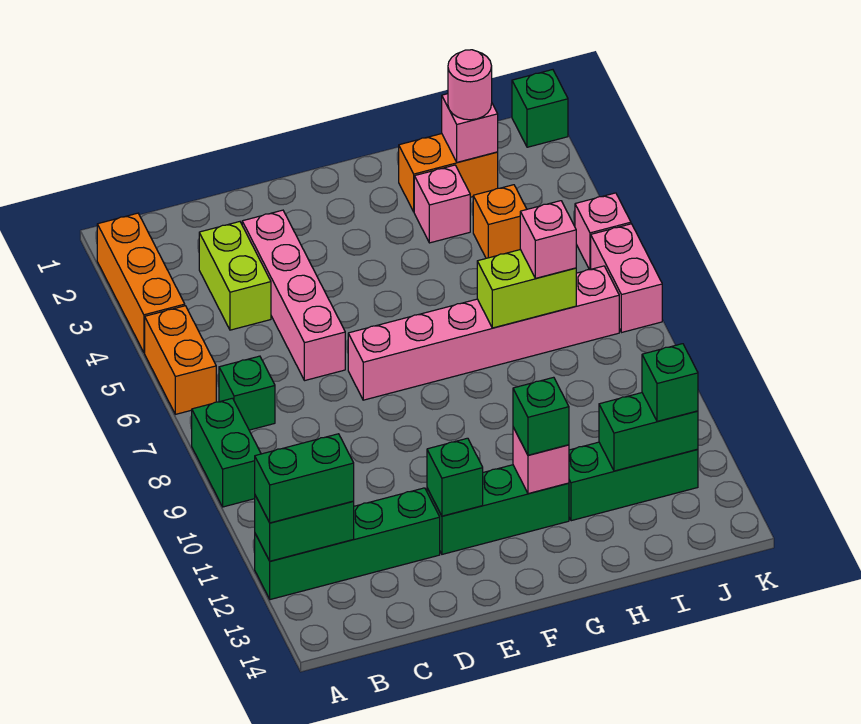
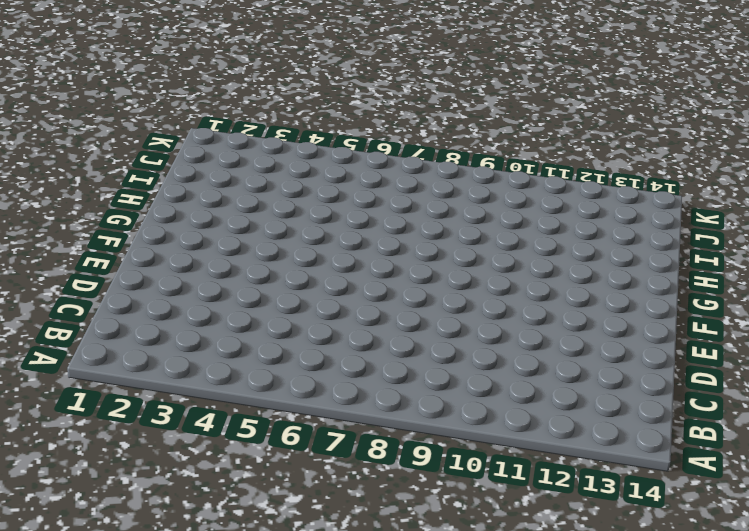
none -> orange 1x3 brick [97,213,185,353]
none -> orange 1x2 brick [145,306,216,414]
none -> green 1x2 brick [192,398,261,507]

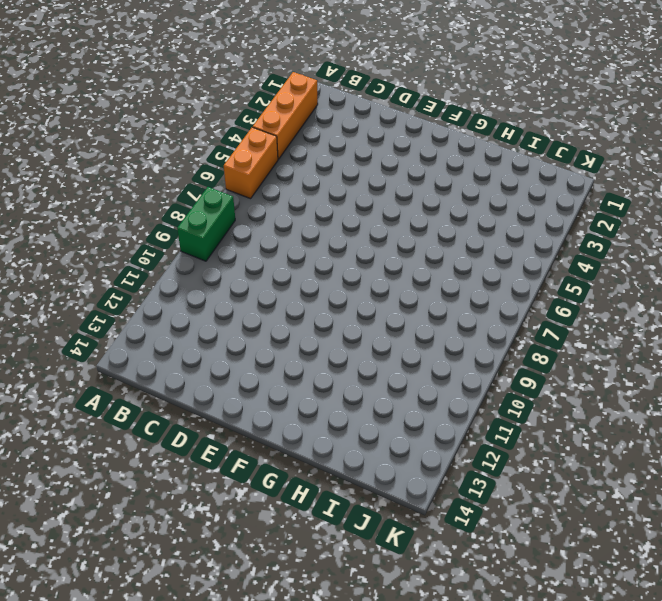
none -> green 1x4 brick [255,488,440,600]
none -> green 1x1 brick [219,356,275,430]
none -> lime 1x2 brick [199,222,271,330]

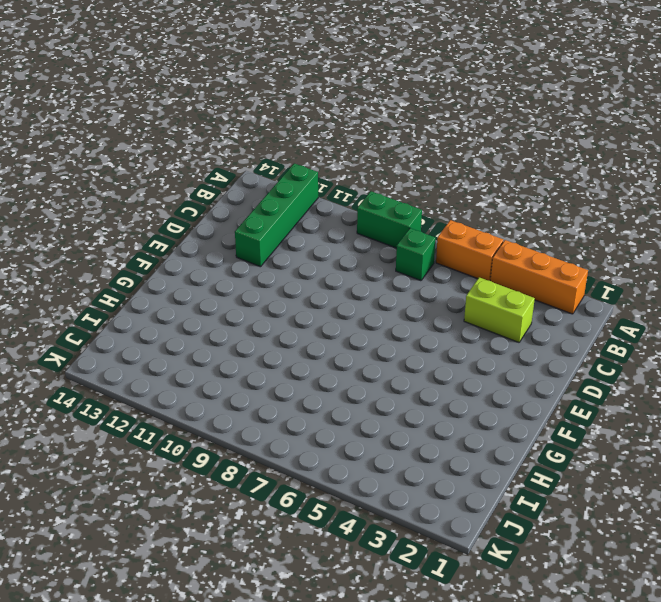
none -> pink 1x4 brick [242,210,345,381]
none -> pink 1x6 brick [348,266,619,400]
none -> green 1x3 brick [427,465,569,554]

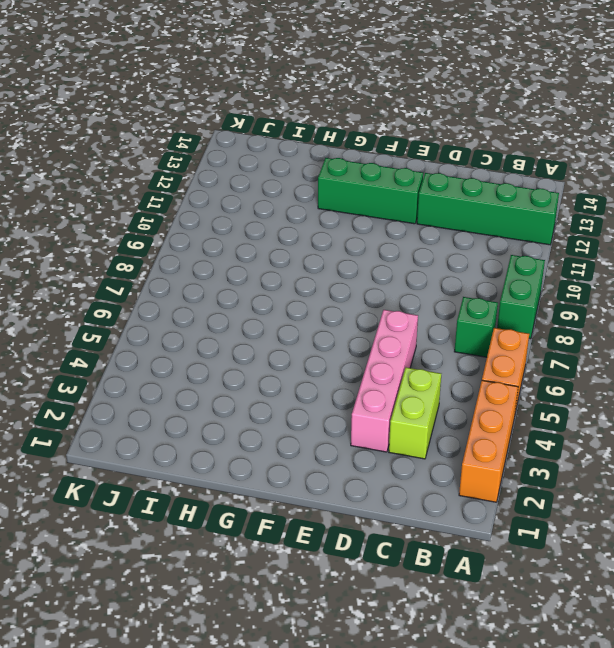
none -> pink 1x6 brick [348,266,619,400]
none -> orange 1x2 brick [399,134,498,212]
none -> pink 1x1 brick [414,165,470,243]

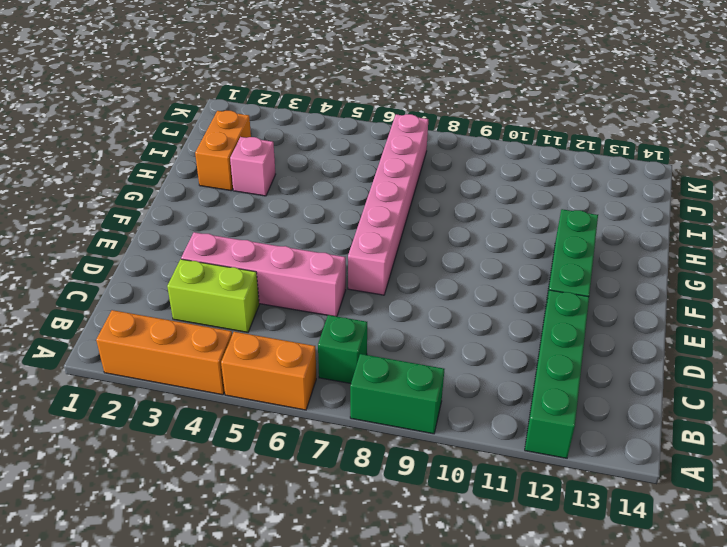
none -> green 1x3 brick [569,442,698,521]
none -> orange 1x1 brick [473,185,527,258]
none -> green 1x1 brick [512,70,568,147]

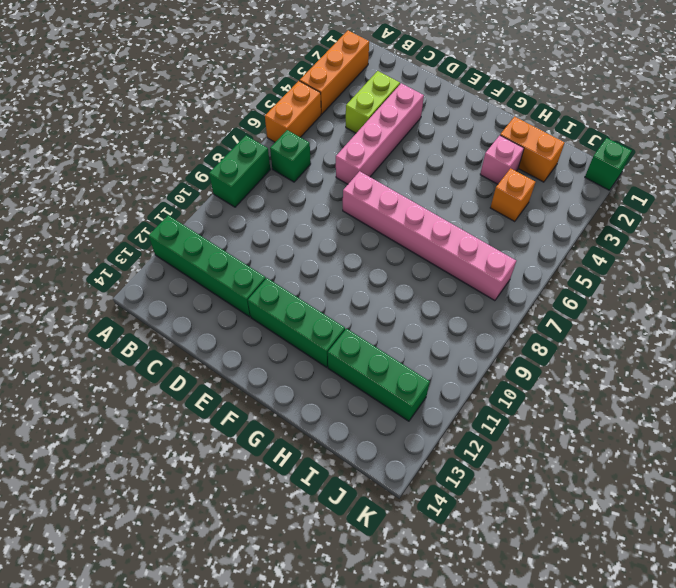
none -> pink 1x1 brick [575,193,631,270]
none -> pink 1x2 brick [591,224,662,332]
none -> green 1x2 brick [255,496,354,561]

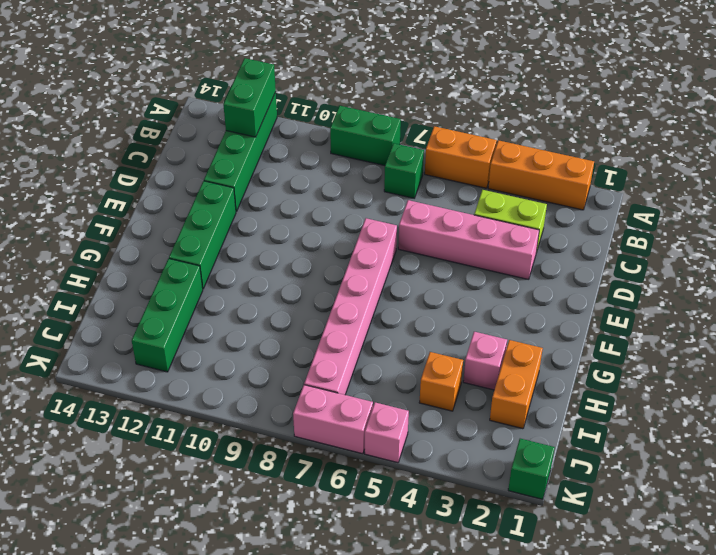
none -> green 1x1 brick [427,438,483,516]
none -> pink 1x1 brick [513,427,569,494]
none -> lime 1x2 brick [477,250,576,328]

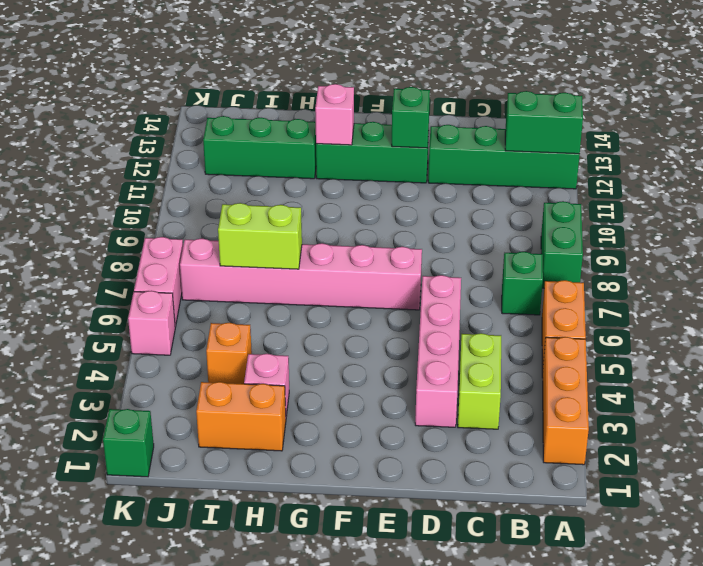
none -> pink 1x1 brick [442,94,498,162]
none -> green 1x2 brick [599,393,698,471]
none -> green 1x2 brick [255,434,354,523]

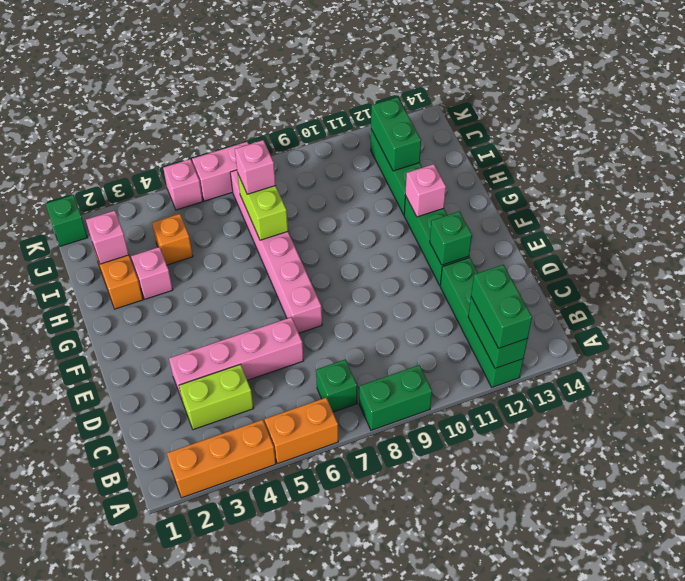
none -> green 1x1 brick [513,377,569,455]
none -> pink 1x1 round brick [448,50,492,120]
none -> green 1x1 brick [642,344,698,422]

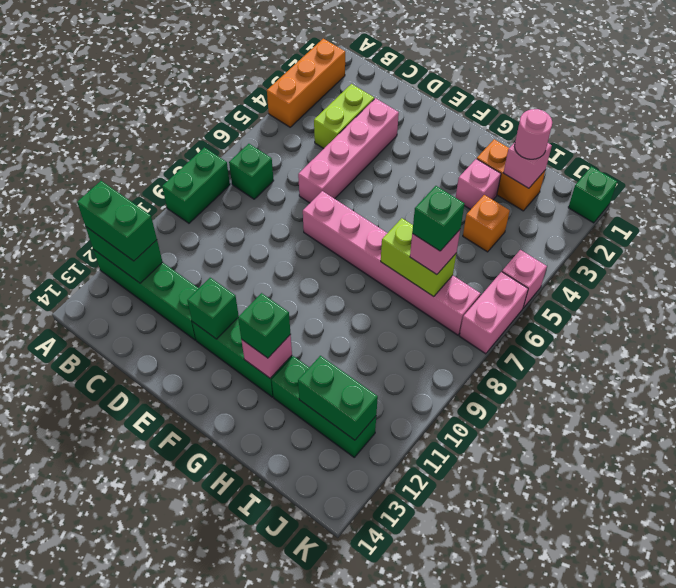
green 1x1 brick [412,186,465,251] -> green 1x1 brick moved to [642,344,698,422]
none -> orange 1x2 brick [145,306,216,414]

